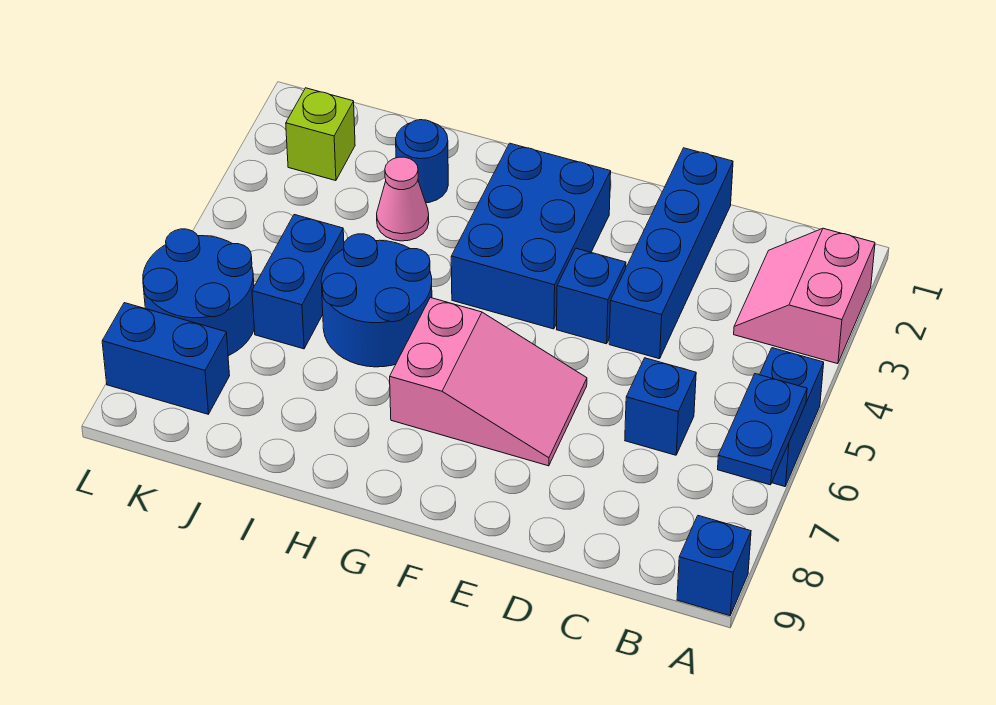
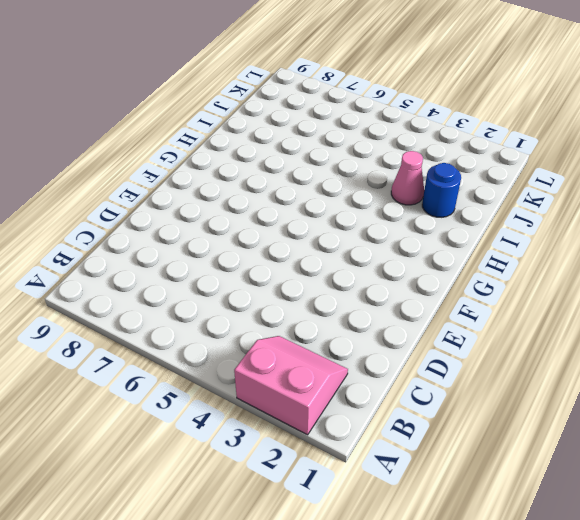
none -> blue 1x2 brick [760,348,824,487]
none -> blue 1x1 brick [677,516,751,616]
none -> blue 1x1 brick [625,358,696,455]

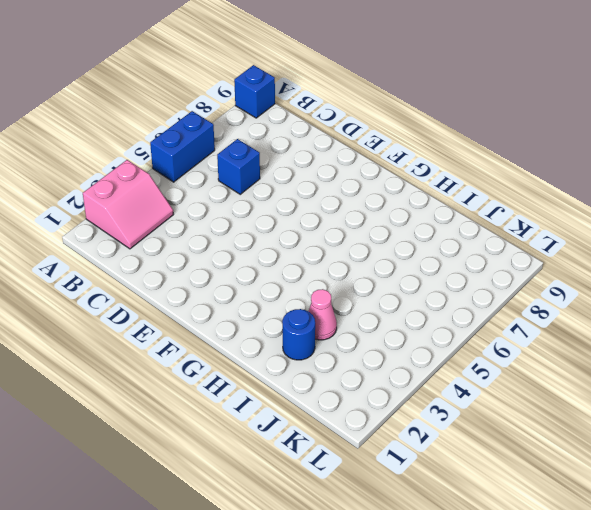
none -> blue 1x4 brick [609,148,733,359]
none -> blue 1x1 brick [556,248,626,344]
none -> pink 2x3 slope [390,298,587,466]

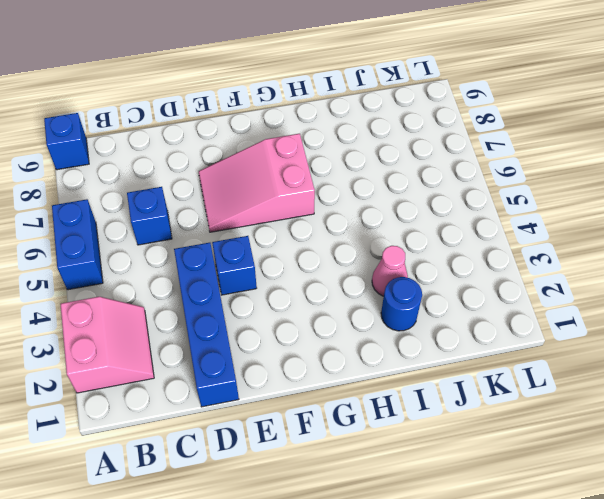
none -> blue 2x3 brick [451,143,611,329]
none -> blue 2x2 round brick [321,234,432,367]
none -> blue 1x2 brick [252,215,344,349]

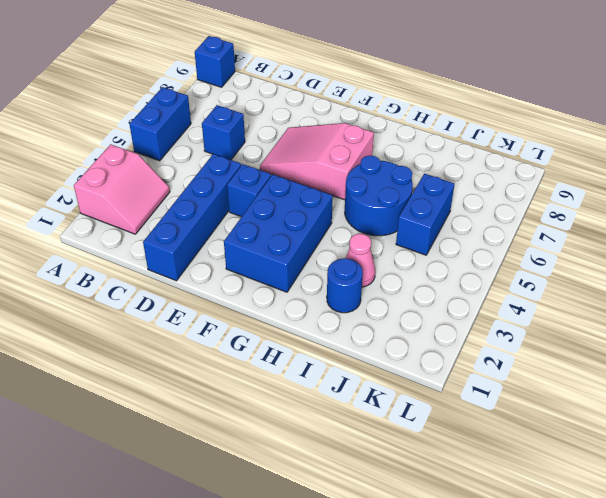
none -> lime 1x1 brick [286,88,355,181]
none -> blue 2x2 round brick [143,229,254,356]
none -> blue 1x2 brick [102,303,230,414]

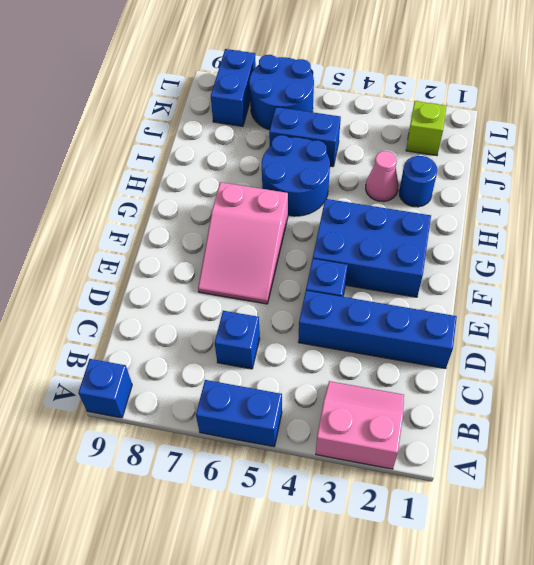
none -> blue 1x2 plate [718,374,807,485]

